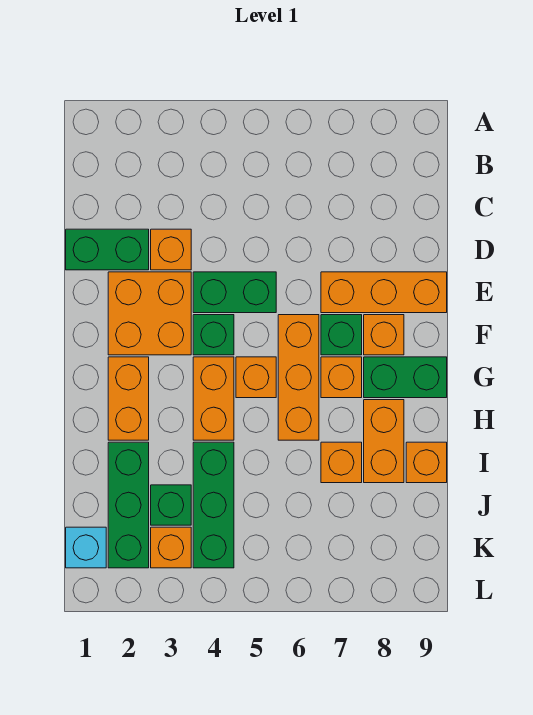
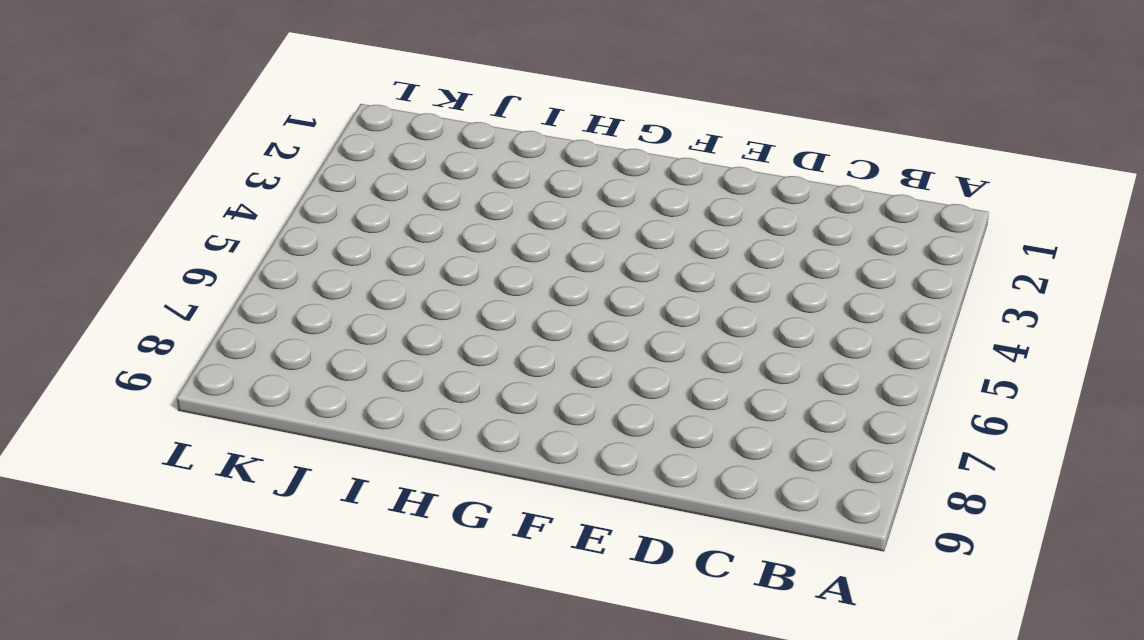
none -> green 1x2 brick [66,229,149,270]
none -> orange 1x1 brick [151,229,191,270]
none -> orange 2x2 brick [108,272,191,355]

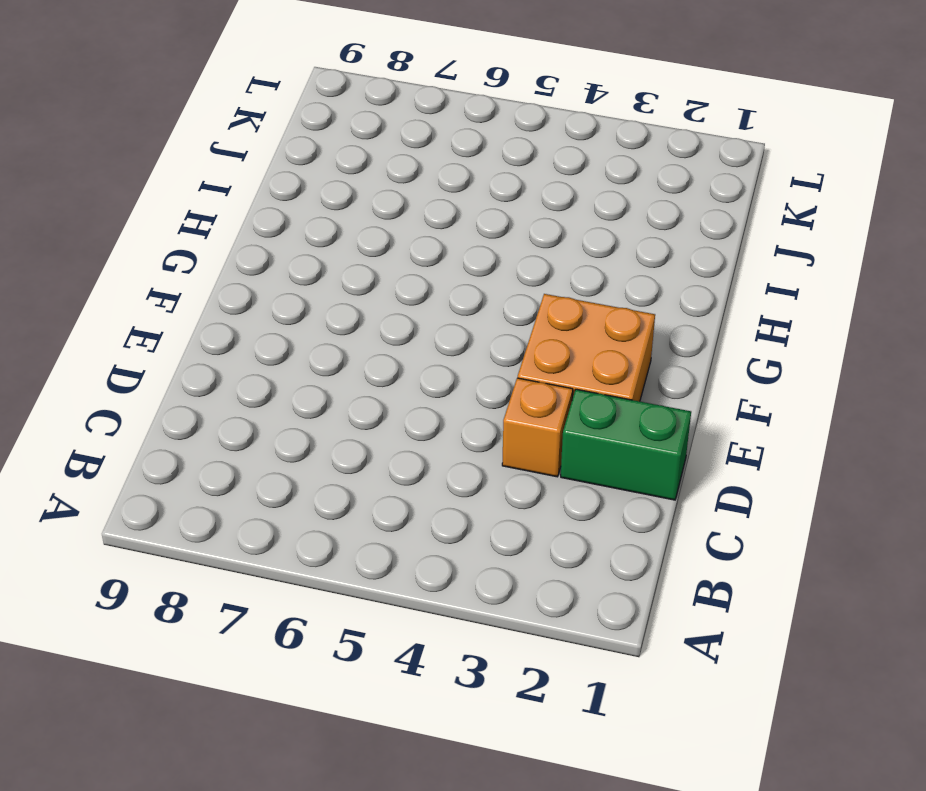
none -> green 1x2 brick [193,272,276,313]
none -> orange 1x3 brick [321,272,447,313]
none -> green 1x1 brick [193,315,234,355]

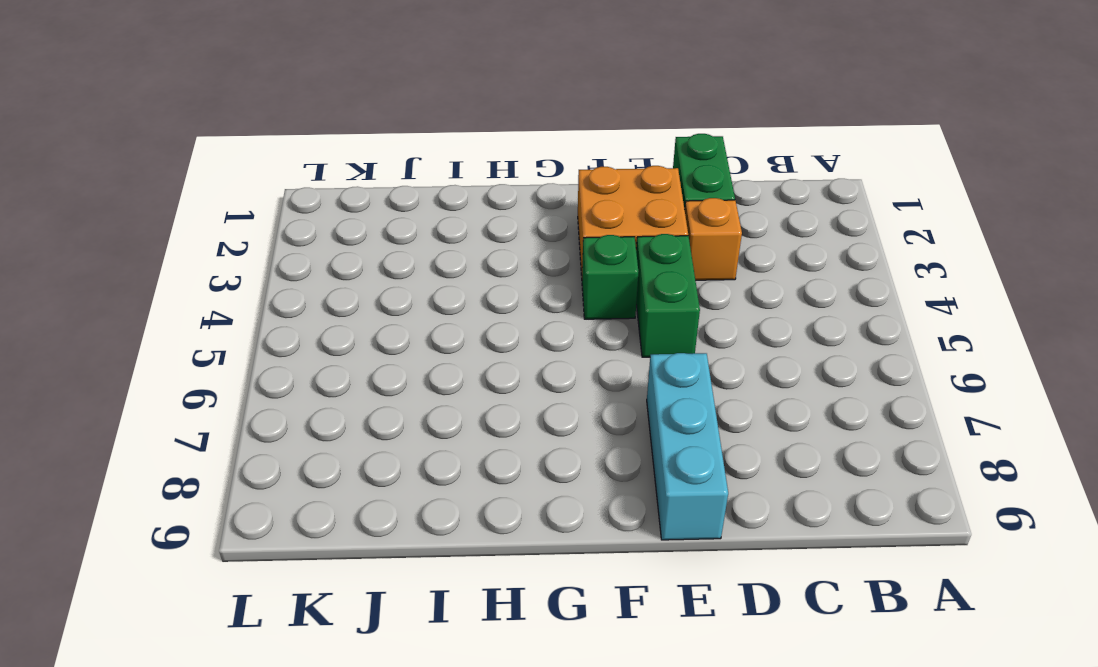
cyan 1x3 brick [647,353,728,540] -> orange 1x3 brick [321,272,447,313]
none -> orange 1x3 brick [278,315,319,440]
none -> green 1x1 brick [321,315,362,355]
none -> orange 1x1 brick [364,315,404,355]

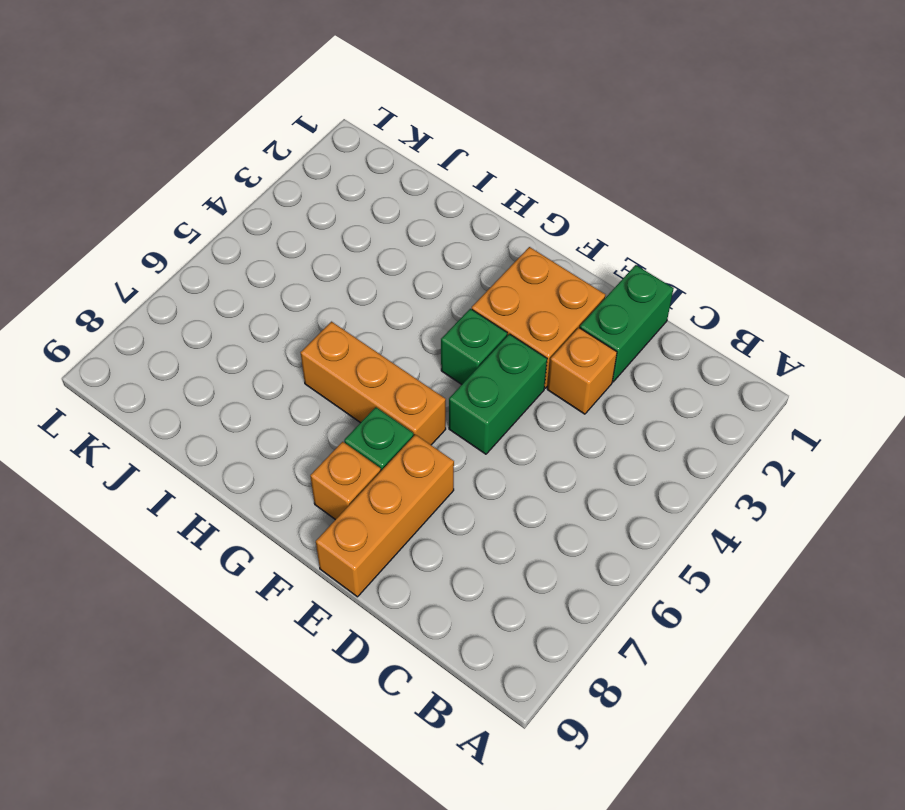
none -> orange 1x2 brick [108,357,149,440]
none -> orange 1x2 brick [193,357,234,440]
none -> orange 1x1 brick [236,357,276,398]

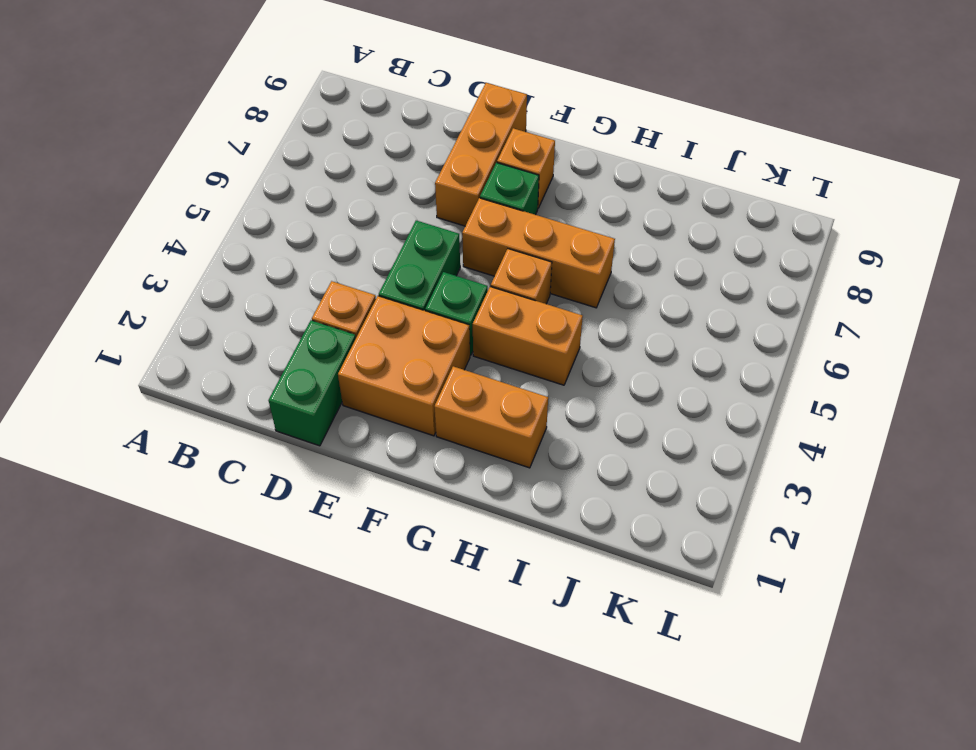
none -> orange 1x1 brick [321,357,362,398]
none -> green 1x2 brick [364,357,447,398]
none -> orange 1x2 brick [364,400,404,483]

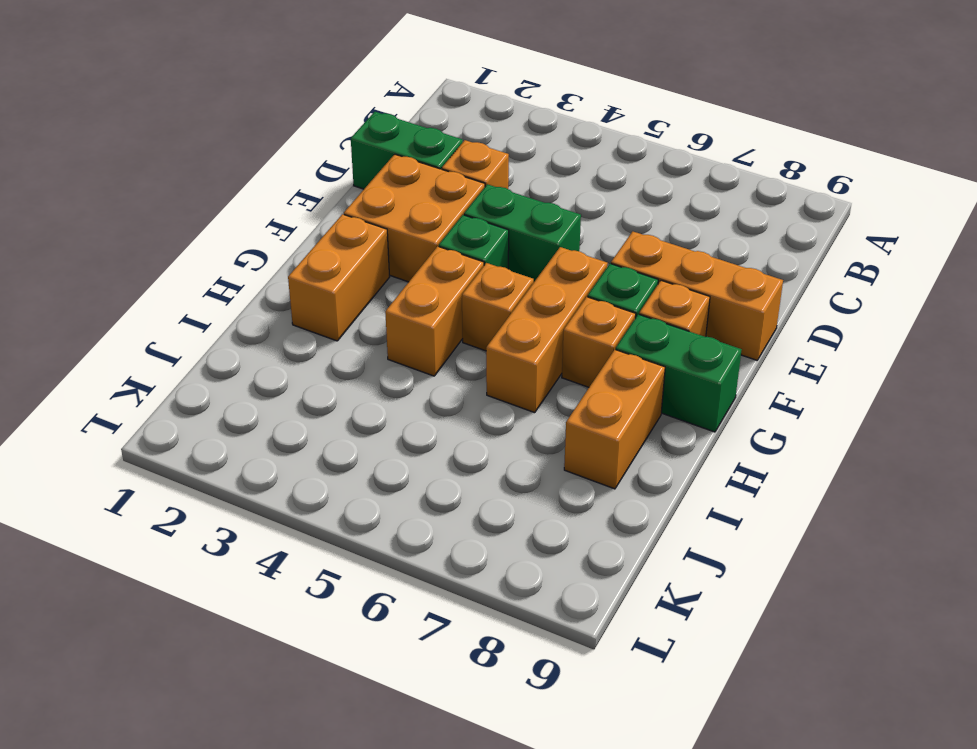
none -> green 1x3 brick [108,442,149,568]
none -> green 1x3 brick [193,442,234,568]
none -> orange 1x1 brick [321,442,362,483]

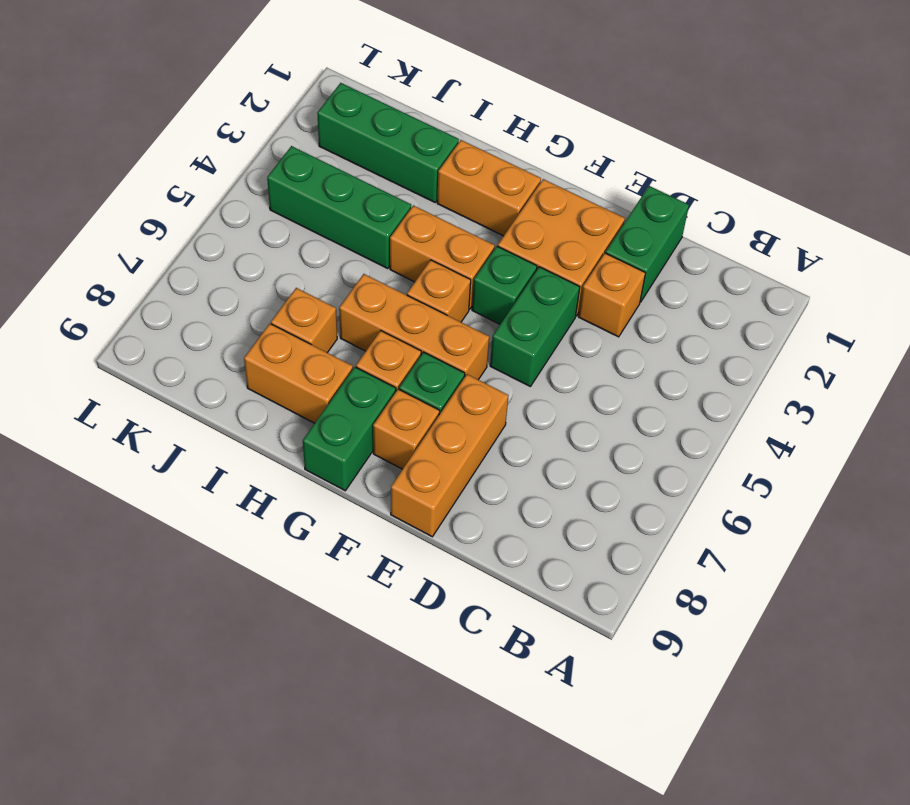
none -> orange 1x1 brick [406,442,447,483]
none -> green 1x1 brick [151,485,191,525]
none -> cyan 1x1 brick [66,527,106,568]

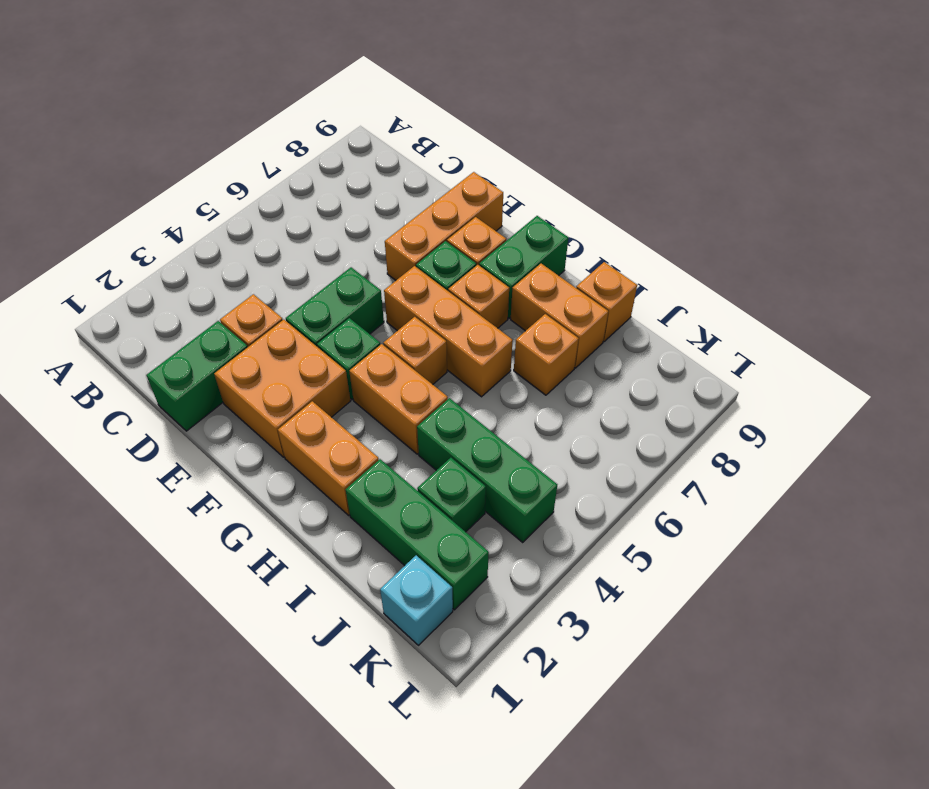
none -> orange 1x1 brick [151,527,191,568]

